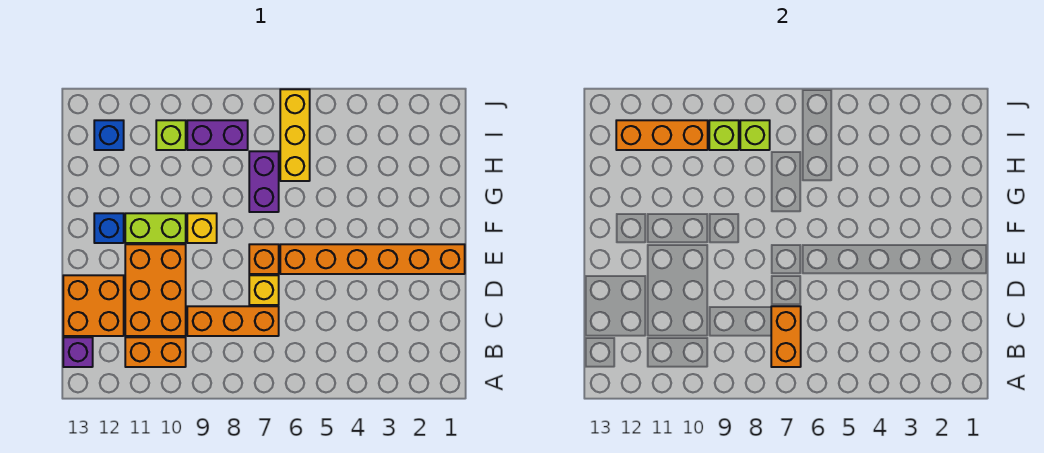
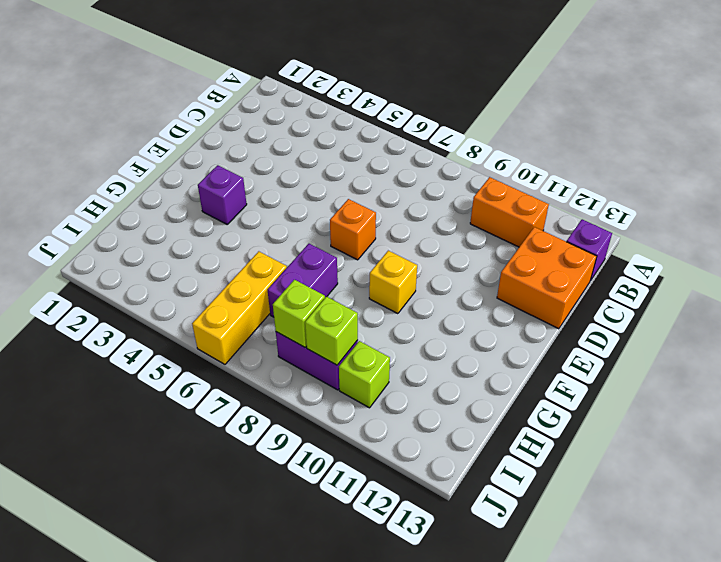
purple 1x1 brick [198,165,247,224] -> none
none -> orange 1x3 brick [187,306,279,336]
none -> orange 2x3 brick [125,244,186,336]
none -> yellow 1x1 brick [249,275,279,305]

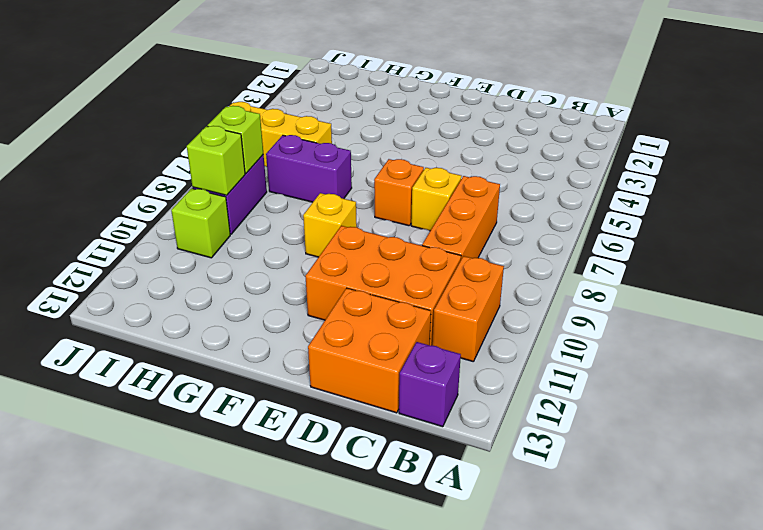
none -> orange 1x6 brick [280,244,465,274]
none -> lime 1x2 brick [125,213,186,243]
none -> blue 1x1 brick [94,213,124,243]

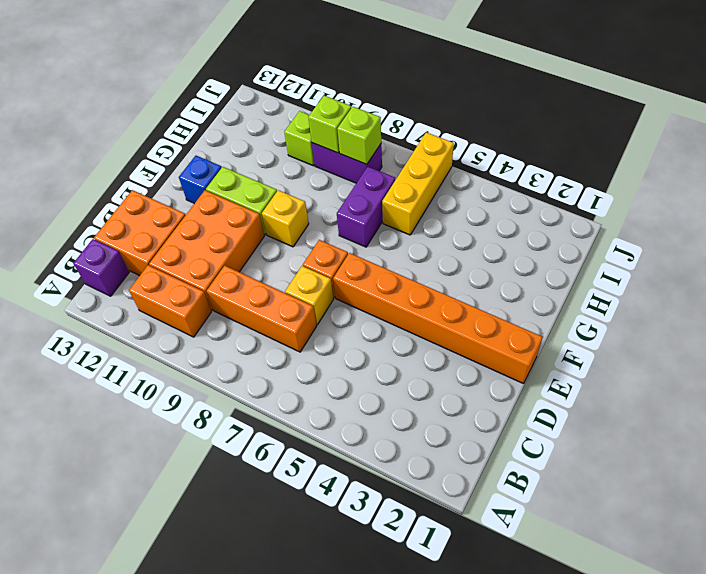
none -> blue 1x1 brick [94,120,124,150]
none -> orange 1x2 brick [771,306,801,367]
none -> orange 1x3 brick [616,120,708,150]

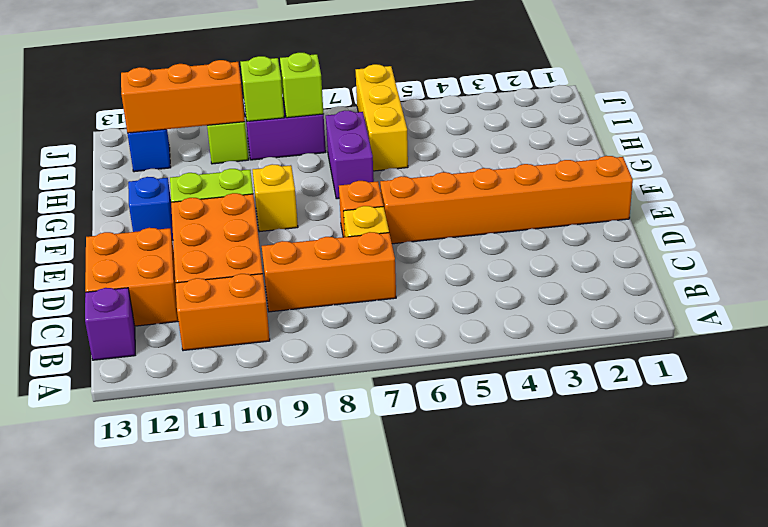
none -> orange 1x2 brick [771,306,801,367]

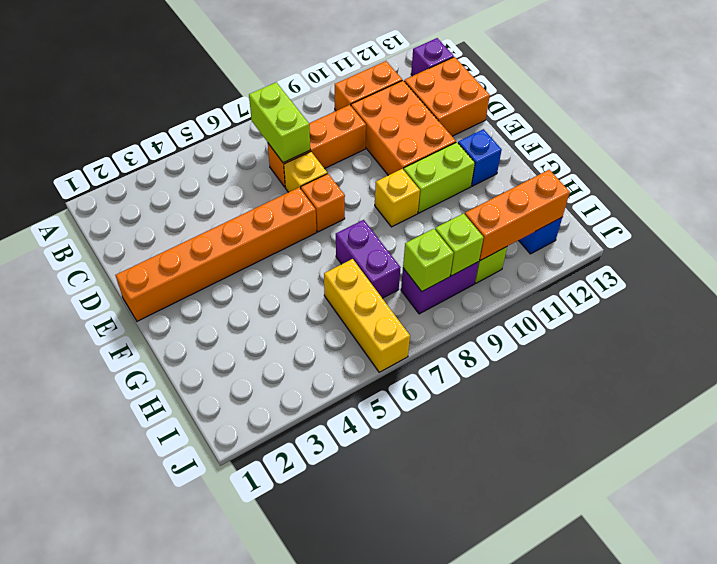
lime 1x2 brick [249,82,310,163] -> orange 1x2 brick [771,306,801,367]

